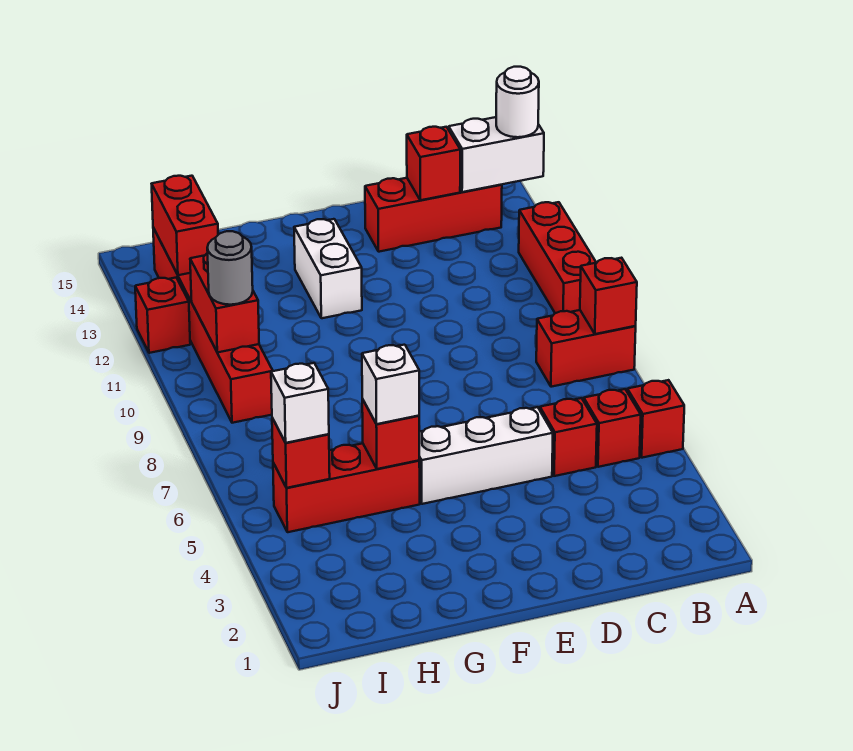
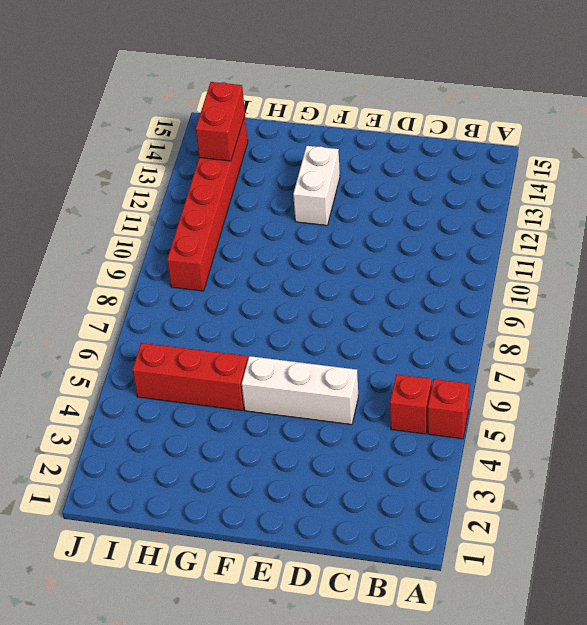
none -> red 1x2 brick [536,310,636,387]
none -> red 1x3 brick [519,202,596,313]
none -> red 1x3 brick [365,178,502,252]

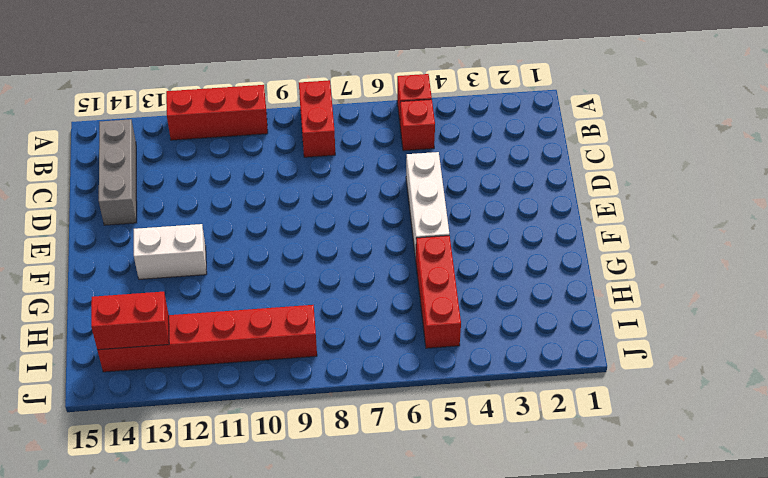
grey 1x3 brick [99,119,137,225] -> red 1x3 brick [365,178,502,252]
none -> red 1x1 brick [540,398,597,476]
none -> red 1x1 brick [135,278,190,353]
none -> red 1x1 brick [580,258,637,334]

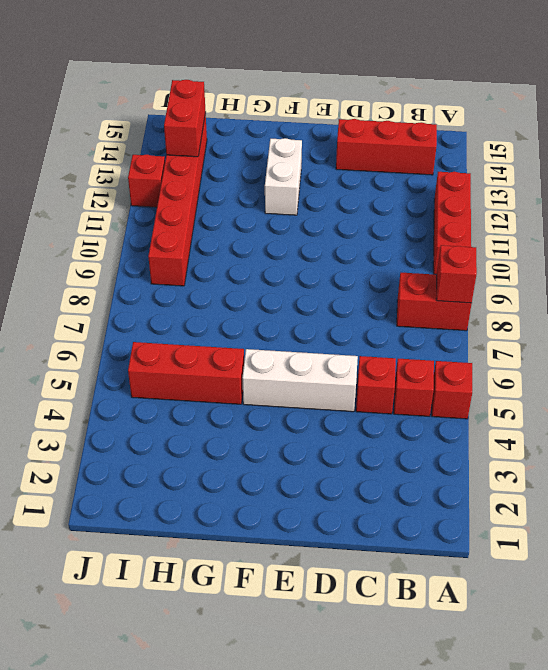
none -> white 1x2 brick [449,117,544,192]
none -> red 1x1 brick [407,127,460,200]
none -> red 1x1 brick [362,399,420,469]

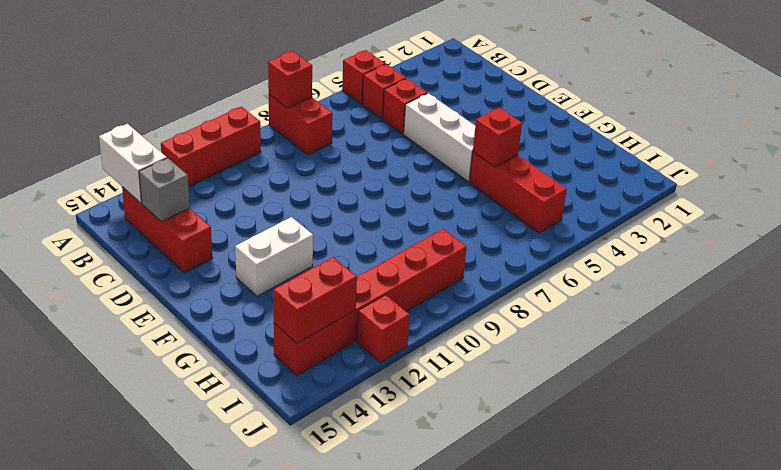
grey 1x1 brick [139,158,190,222] -> red 1x1 brick [407,127,460,200]
none -> red 1x1 brick [272,418,330,488]
none -> red 1x2 brick [190,253,259,352]
none -> white 1x1 round brick [496,67,539,137]

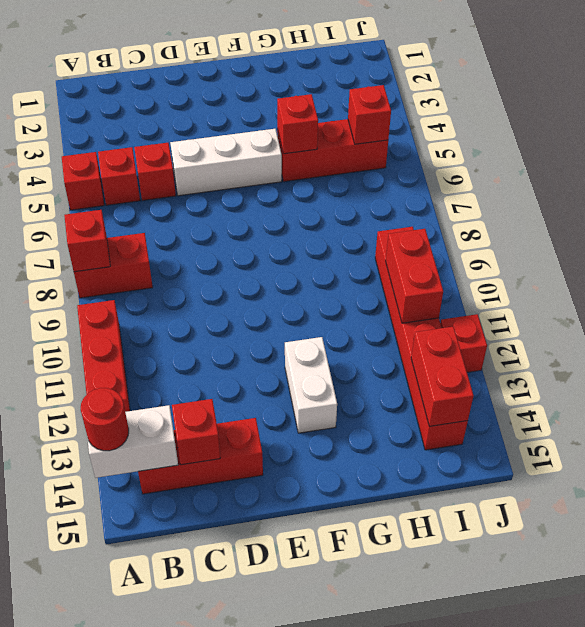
red 1x1 round brick [81,388,129,451] -> white 1x1 round brick [496,67,539,137]
none -> white 1x1 brick [362,345,419,424]
none -> white 1x1 brick [271,363,329,443]
none -> grey 1x1 round brick [207,231,253,305]

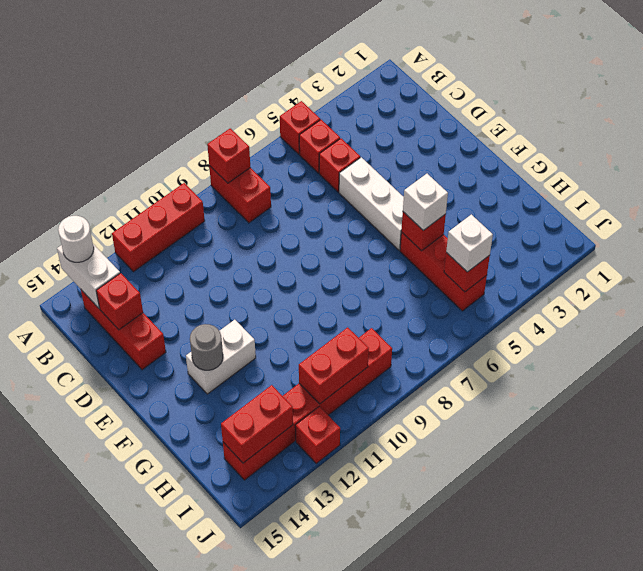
grey 1x1 round brick [190,324,223,370] -> grey 1x1 round brick moved to [207,231,253,305]

